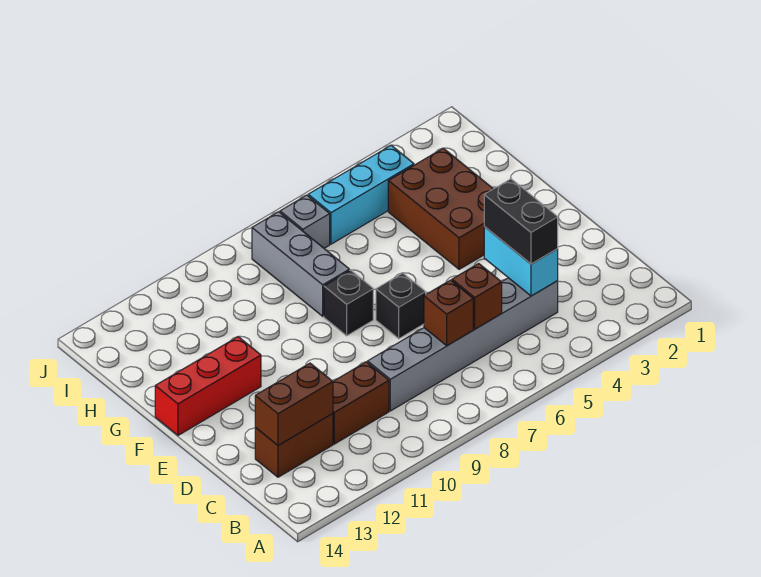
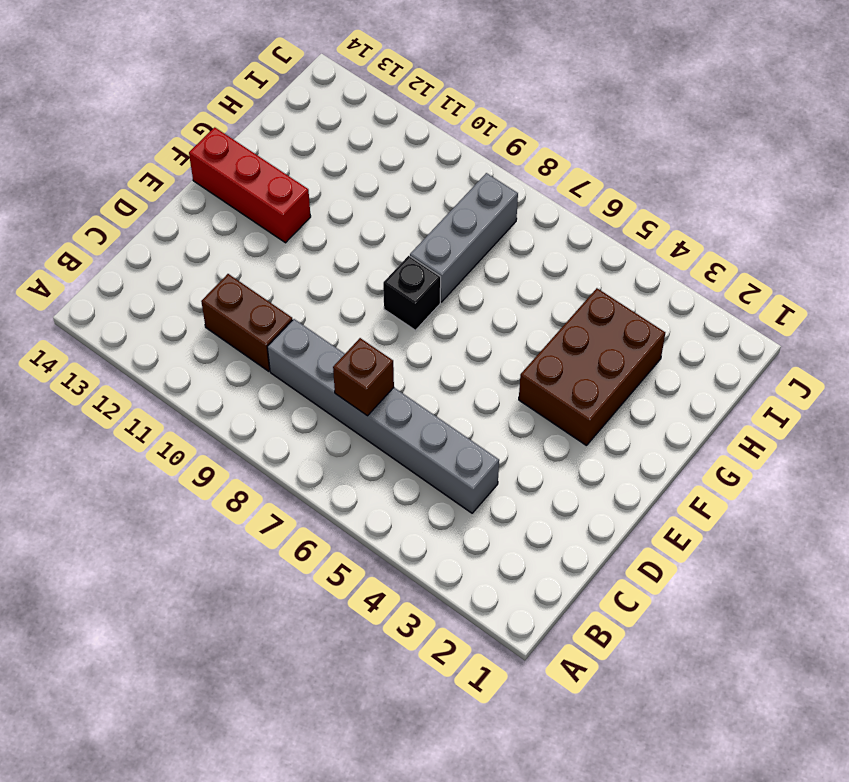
none -> brown 1x2 brick [255,414,333,477]
none -> black 1x1 brick [376,273,426,339]
none -> cyan 1x3 brick [308,145,414,244]

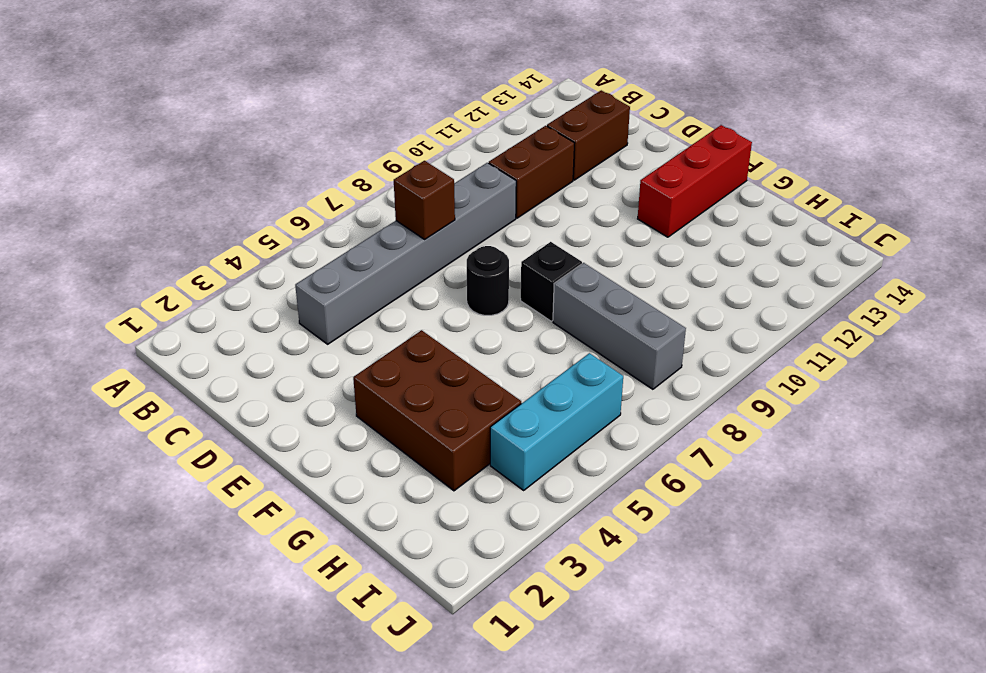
black 1x1 round brick [467,246,509,315] -> black 1x1 brick [376,273,426,339]
none -> grey 1x1 brick [280,195,330,248]
none -> cyan 1x2 brick [484,227,558,296]
none -> brown 1x1 brick [452,264,502,329]

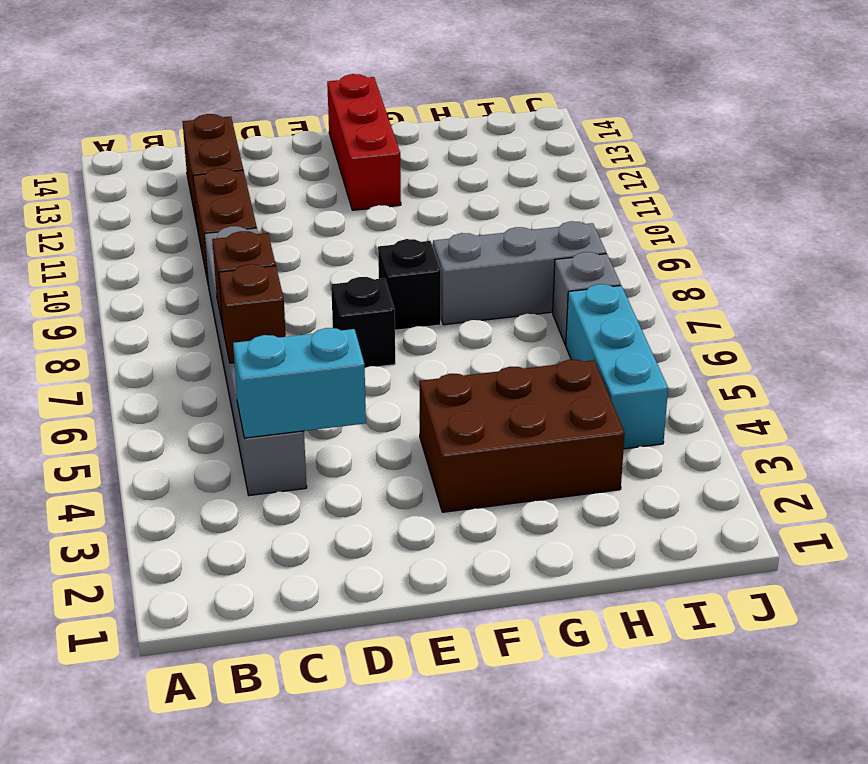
none -> brown 1x2 brick [255,363,333,445]
none -> black 1x2 brick [484,179,558,264]

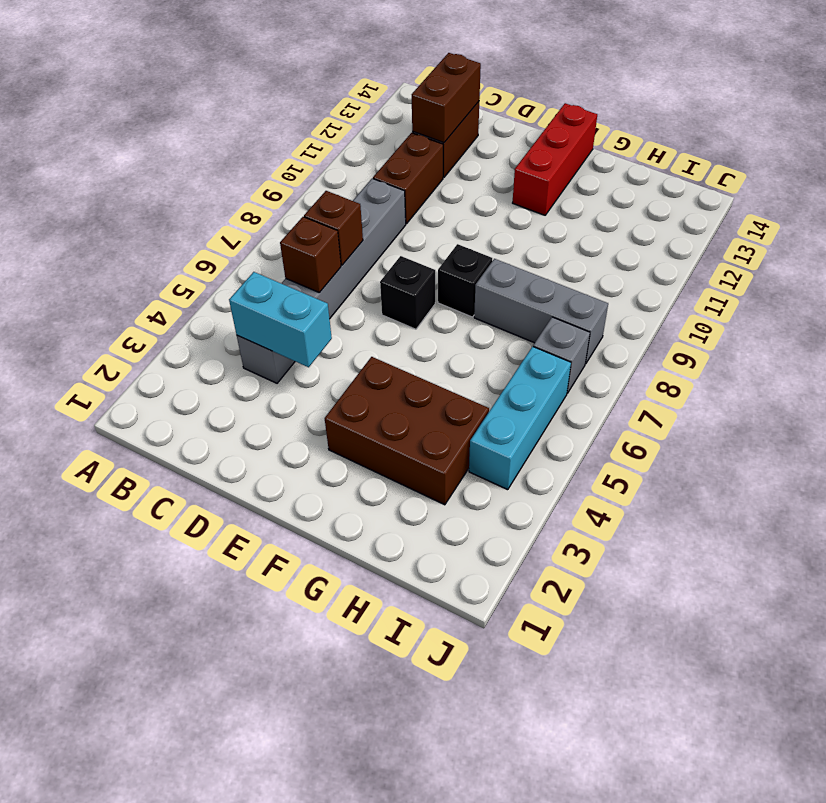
none -> black 1x2 brick [484,179,558,264]

